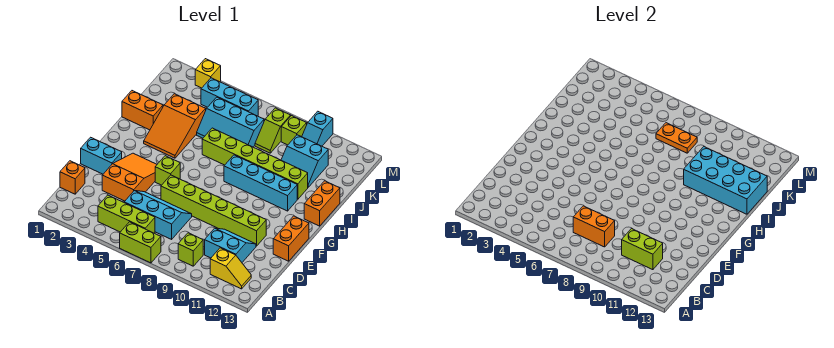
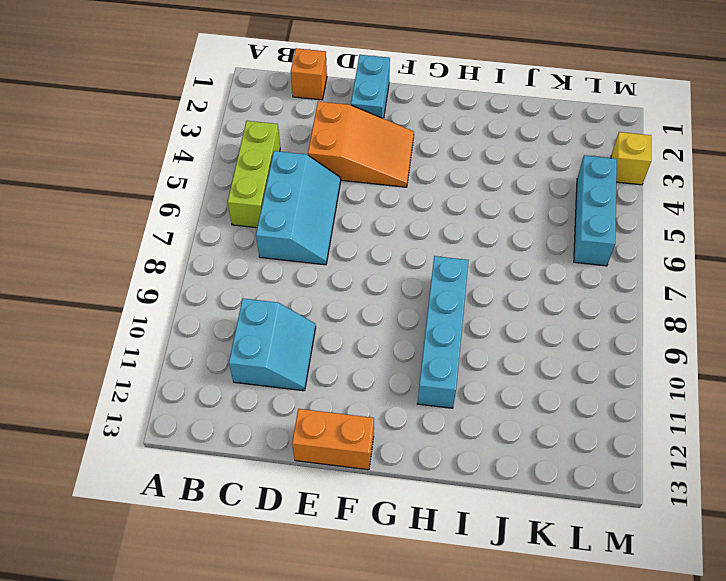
none -> lime 1x2 brick [120,222,161,263]
none -> lime 1x1 brick [178,233,203,266]
none -> yellow 1x2 slope [210,248,251,289]

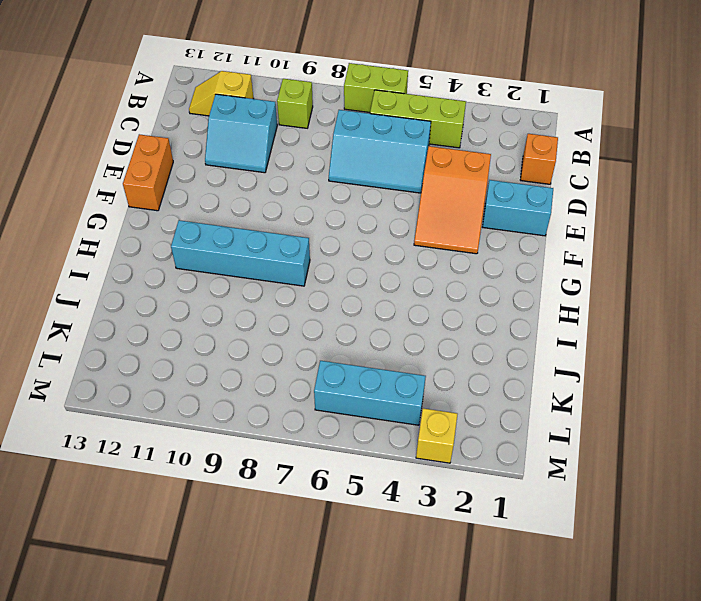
none -> lime 1x6 brick [161,175,266,246]
none -> lime 1x1 brick [155,156,180,185]
none -> orange 2x3 slope [144,94,206,158]

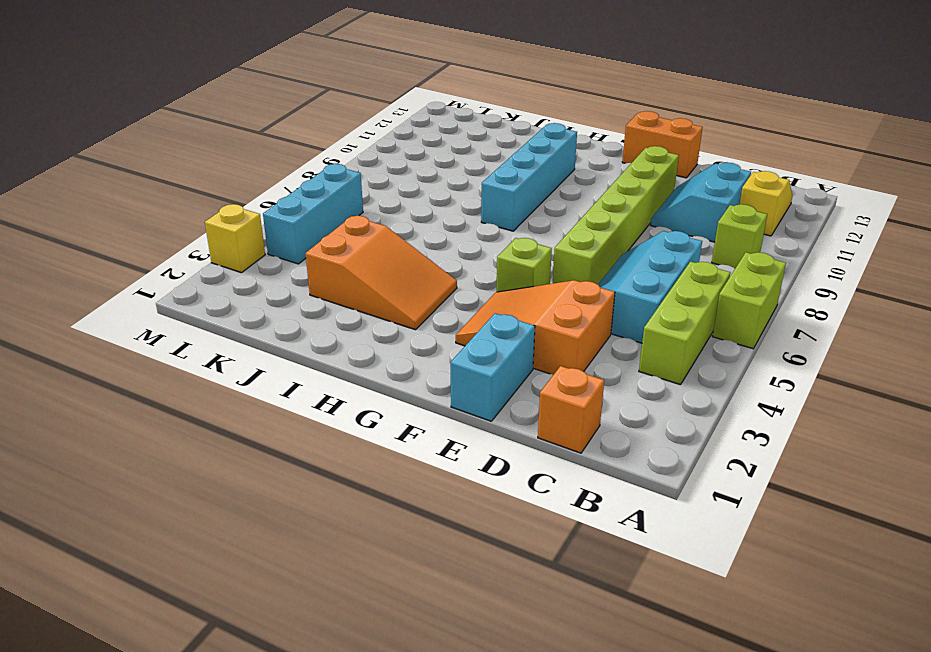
none -> orange 1x2 brick [304,181,340,226]
none -> orange 1x2 brick [122,91,163,130]
none -> lime 1x6 brick [202,128,308,199]

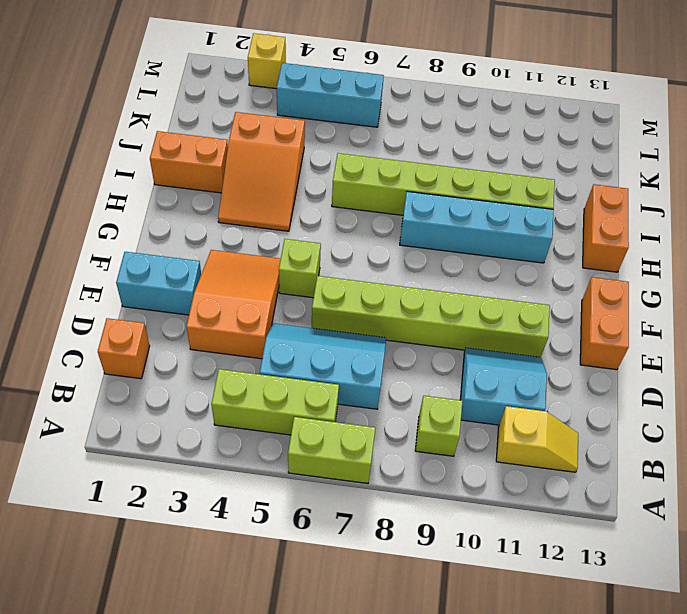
none -> cyan 2x3 slope [197,97,264,147]
none -> cyan 2x2 slope [281,135,328,187]
none -> lime 1x2 slope [255,108,291,153]

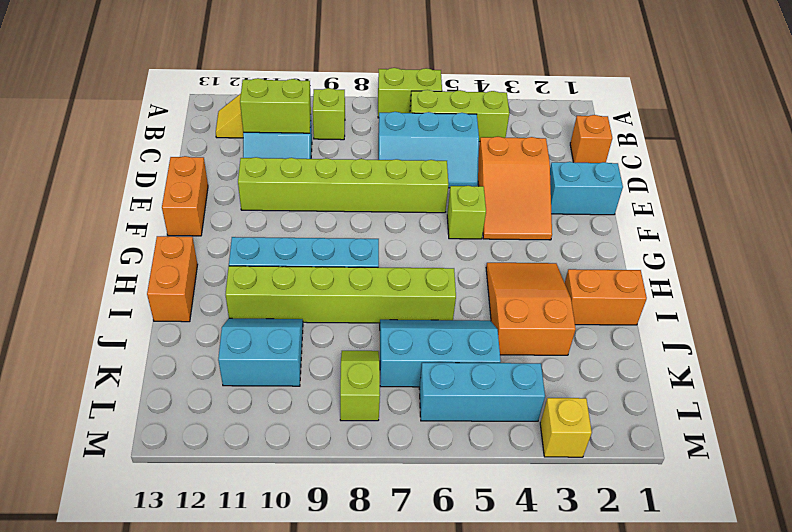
none -> lime 1x1 brick [281,116,307,145]
none -> cyan 1x2 slope [302,111,333,146]
none -> orange 1x2 brick [573,206,615,247]

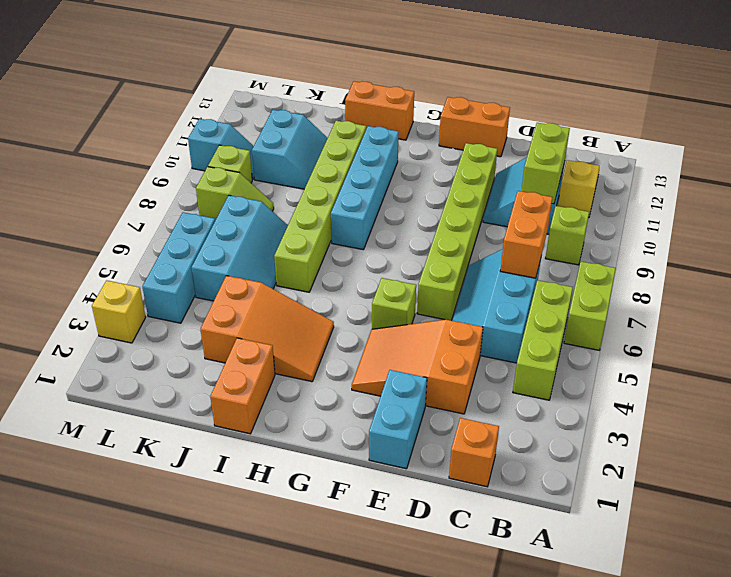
none -> cyan 2x4 brick [684,147,767,214]
none -> orange 1x2 plate [656,123,697,153]

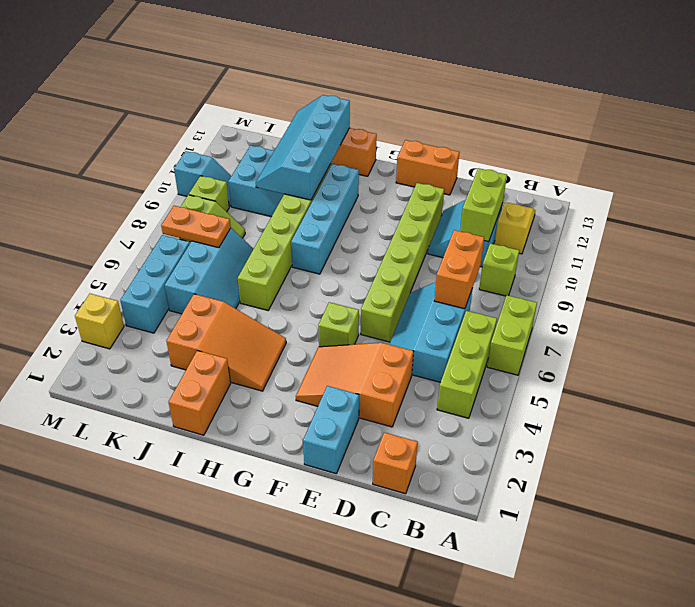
cyan 2x4 slope [256,95,350,200] -> cyan 2x4 brick [684,147,767,214]
orange 1x2 plate [161,206,231,248] -> orange 1x2 plate turned to [656,123,697,153]

